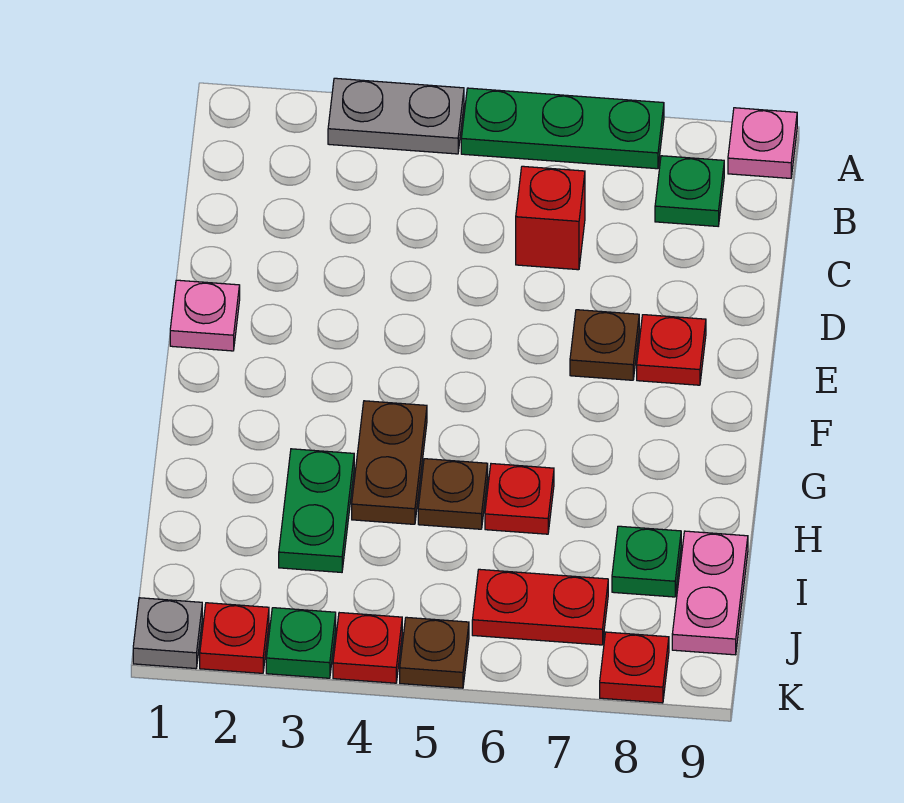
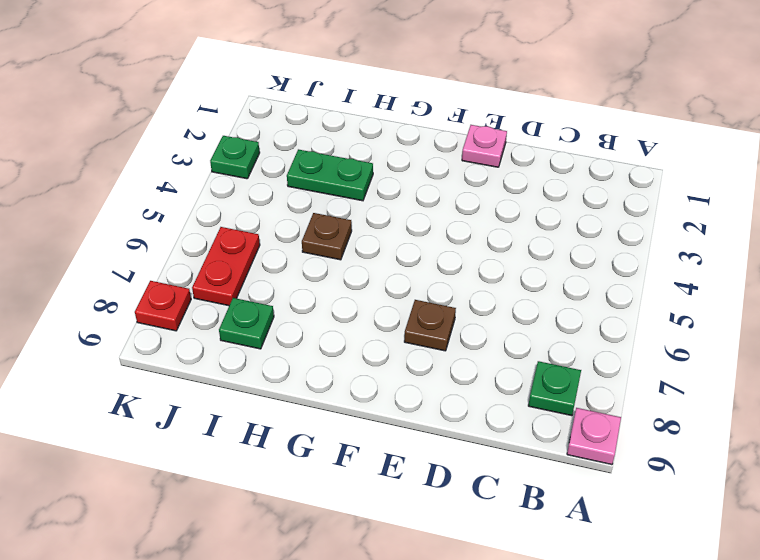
none -> grey 1x2 plate [328,78,464,154]
none -> green 1x3 plate [461,88,664,169]
none -> red 1x1 brick [516,166,585,270]

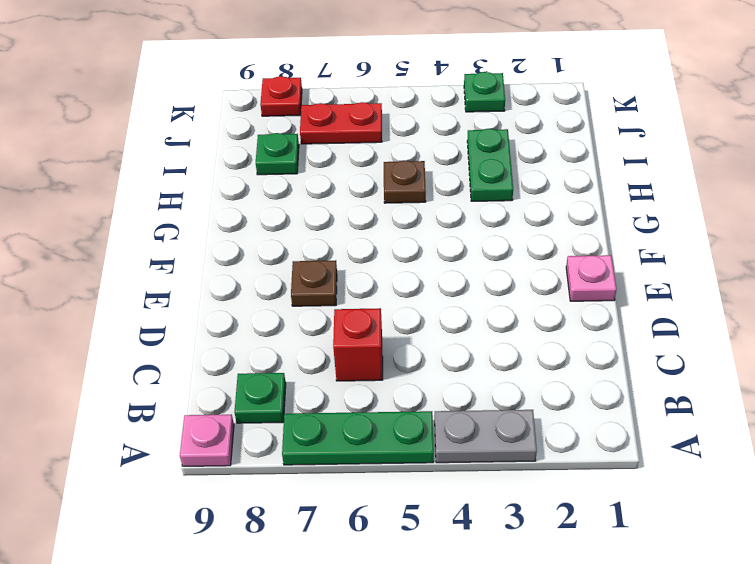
none -> red 1x1 plate [637,315,706,385]
none -> brown 1x2 plate [352,401,427,524]
none -> red 1x1 plate [485,464,554,534]

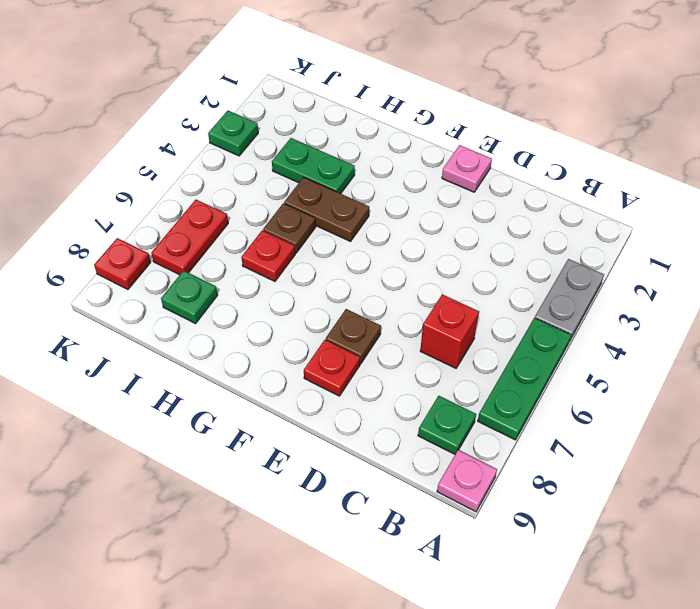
none -> pink 1x2 plate [672,531,748,655]
none -> grey 1x1 plate [133,598,202,669]
none -> red 1x1 plate [200,603,269,673]

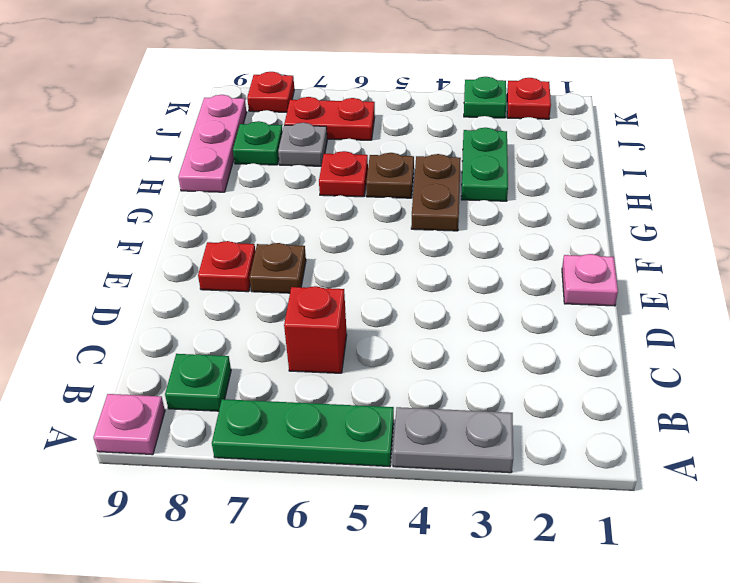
pink 1x3 plate [179,95,247,192] -> pink 1x2 plate [672,531,748,655]
grey 1x1 plate [278,123,327,166] -> grey 1x1 plate moved to [133,598,202,669]
none -> red 1x1 plate [333,613,402,683]
none -> brown 1x1 plate [400,617,469,688]

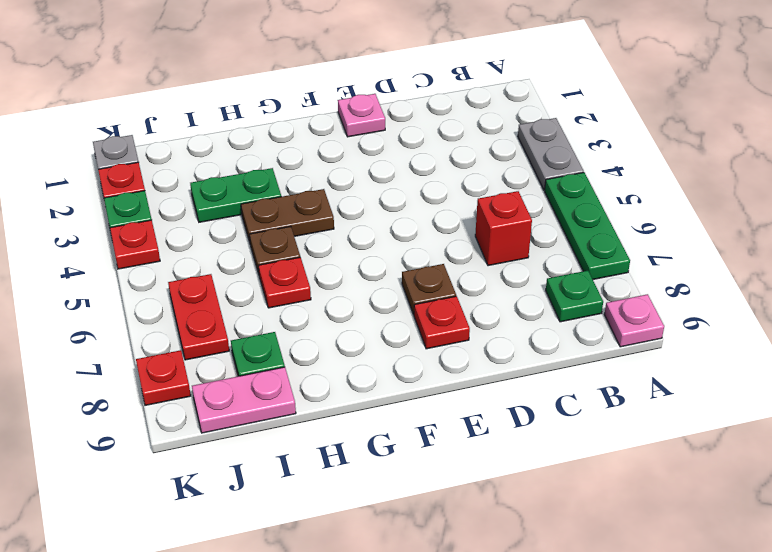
none -> brown 1x1 plate [400,617,469,688]

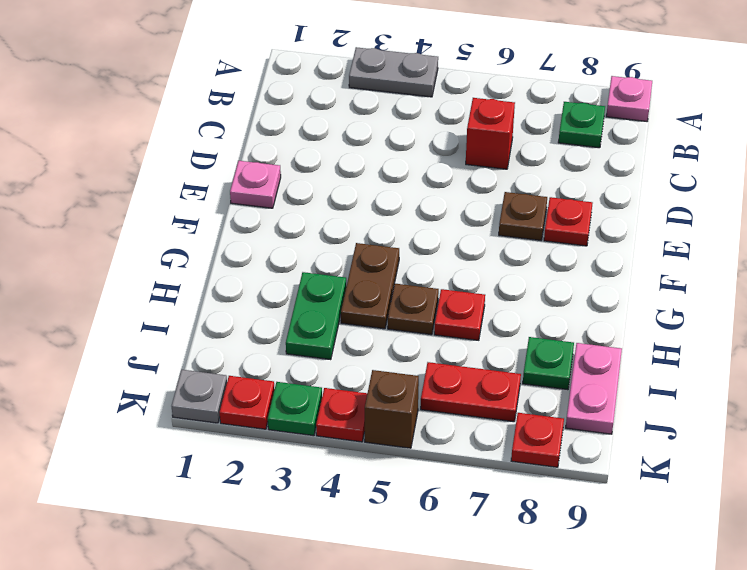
brown 1x1 brick [365,370,419,448] -> brown 1x1 plate [400,617,469,688]
none -> green 1x3 plate [461,88,664,169]

